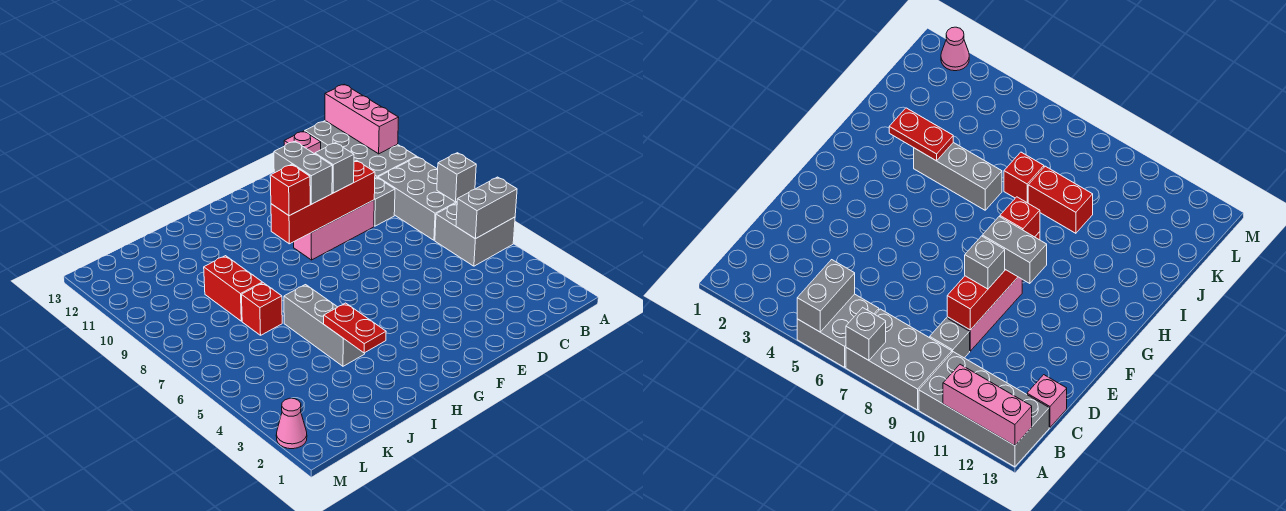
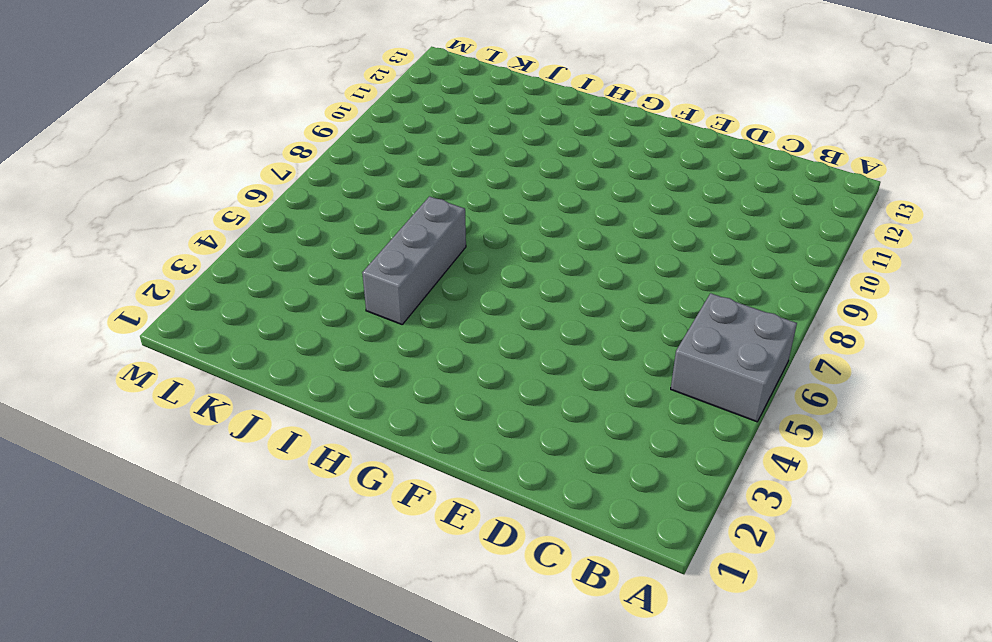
none -> grey 2x3 brick [378,157,457,240]
none -> grey 2x4 brick [305,121,417,178]
none -> grey 1x1 brick [374,178,395,226]

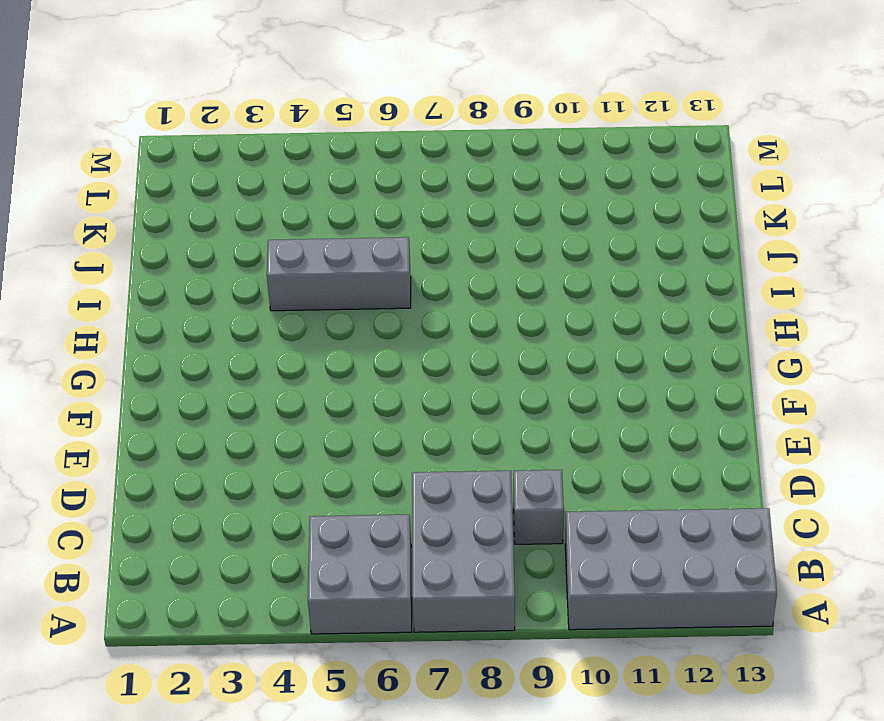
grey 2x3 brick [412,471,515,632] -> grey 2x3 brick turned to [378,157,457,240]
none -> pink 1x1 brick [284,131,321,154]
none -> pink 1x3 brick [294,200,374,260]
none -> red 1x1 brick [242,283,282,335]

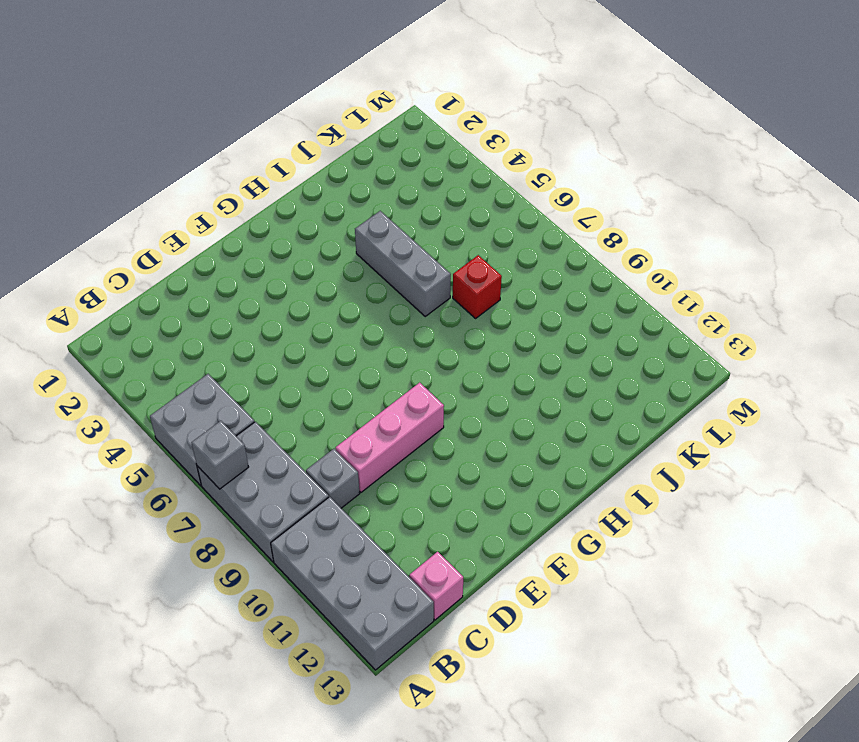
none -> red 1x2 brick [204,256,262,321]
none -> pink 1x1 cone [276,398,307,449]
none -> grey 1x2 brick [456,177,517,239]

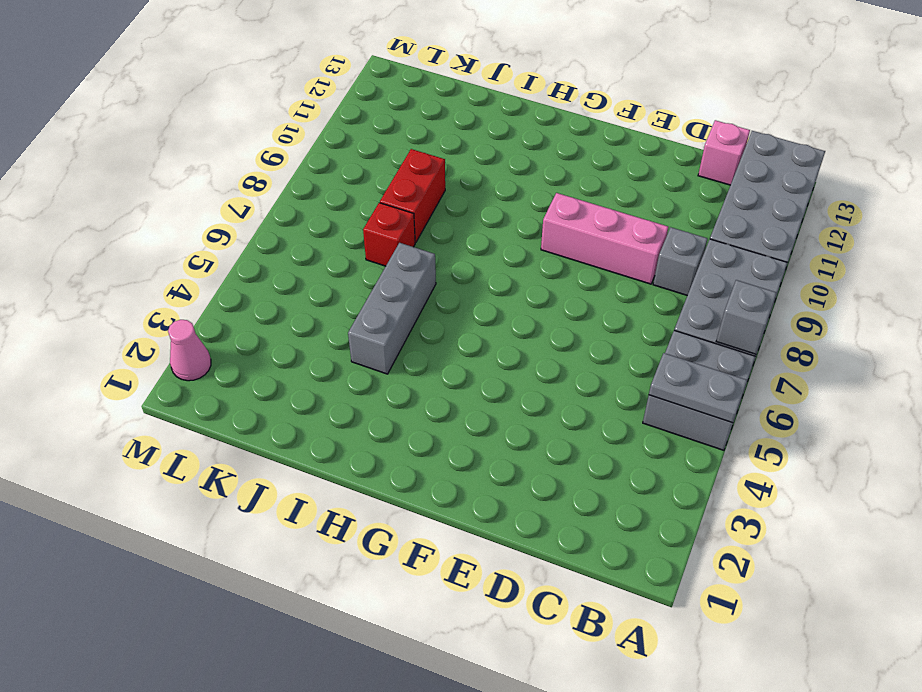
grey 1x2 plate [649,353,747,423] -> grey 1x2 brick [456,177,517,239]
none -> pink 1x3 brick [325,84,399,154]
none -> red 1x4 brick [271,161,375,244]
none -> red 1x2 plate [324,303,386,353]

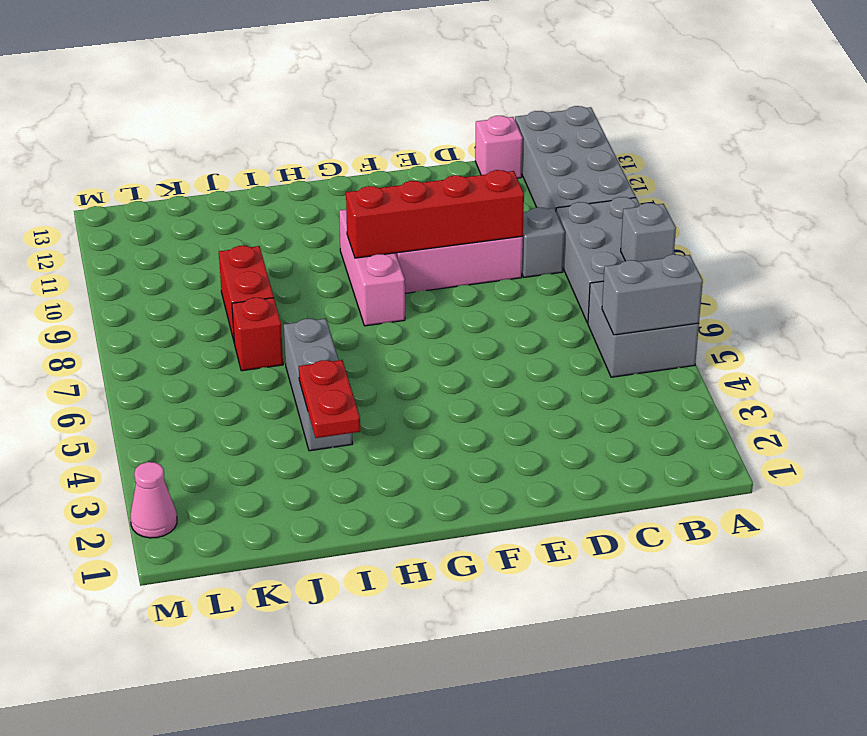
pink 1x3 brick [339,209,405,326] -> pink 1x3 brick moved to [325,84,399,154]
none -> grey 1x1 brick [315,143,354,193]
none -> grey 1x2 brick [274,141,332,204]
none -> red 1x1 brick [270,164,310,216]

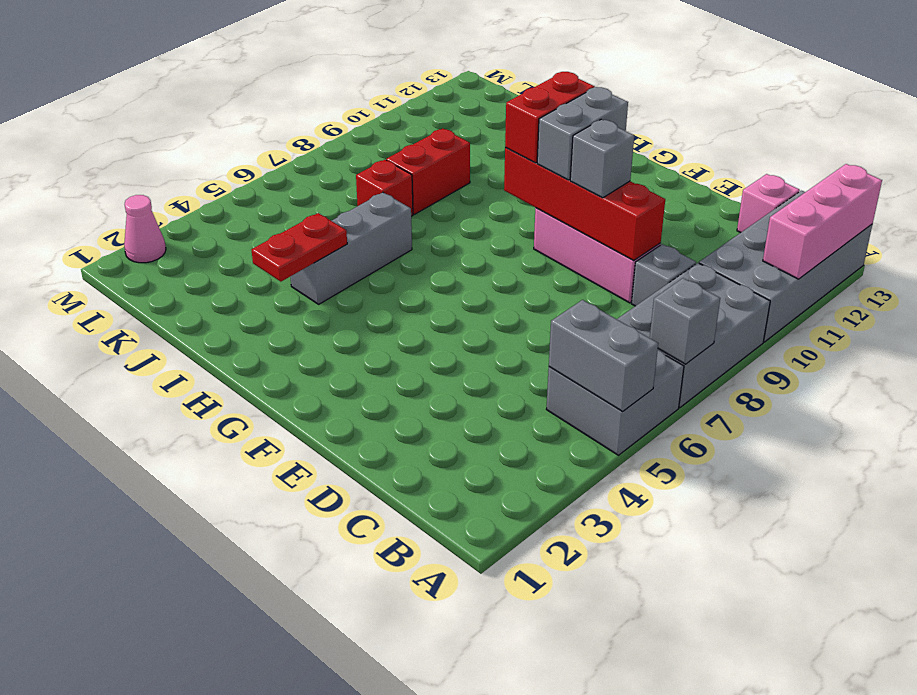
red 1x2 brick [505,72,595,163] -> red 1x1 brick [270,164,310,216]

